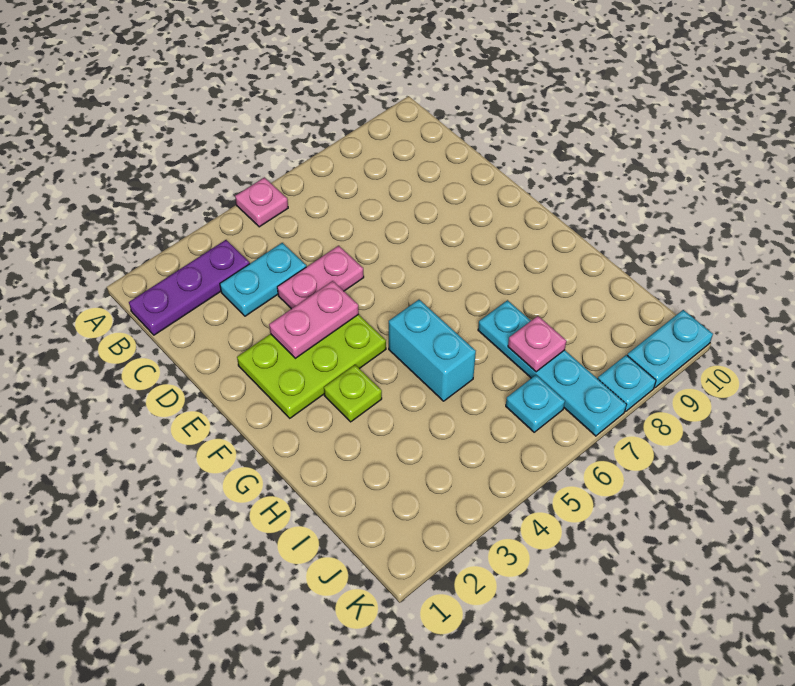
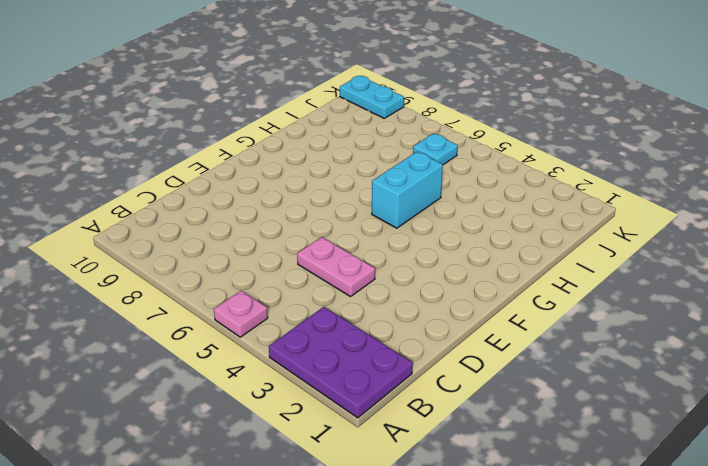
purple 2x3 plate [269,307,413,418] -> purple 1x3 plate [129,240,250,335]
none -> cyan 1x2 plate [220,243,306,316]
none -> lime 2x3 plate [237,314,386,418]
none -> lime 1x1 plate [324,365,382,422]

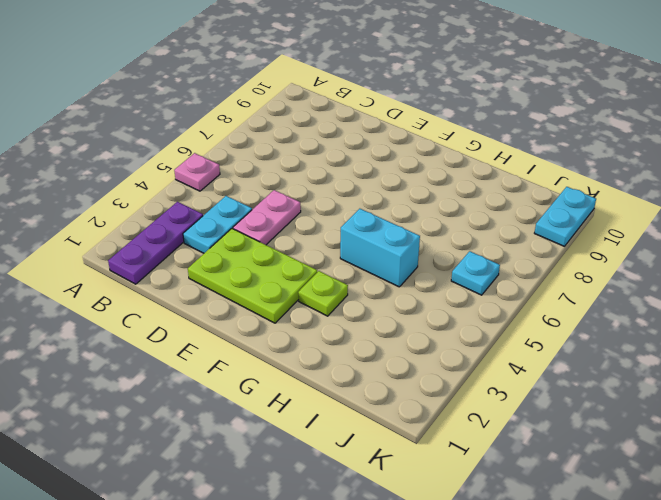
lime 2x3 plate [188,229,317,323] -> lime 2x3 plate turned to [237,314,386,418]
none -> cyan 1x4 plate [478,300,626,436]
none -> cyan 1x1 plate [598,355,656,412]
none -> pink 1x2 plate [269,281,359,358]

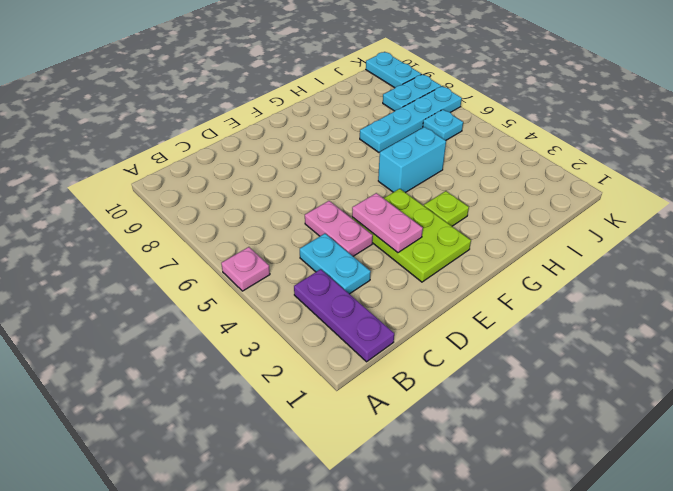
cyan 1x2 plate [383,74,441,111] -> cyan 1x1 plate [598,355,656,412]
none -> pink 1x1 plate [508,316,566,372]

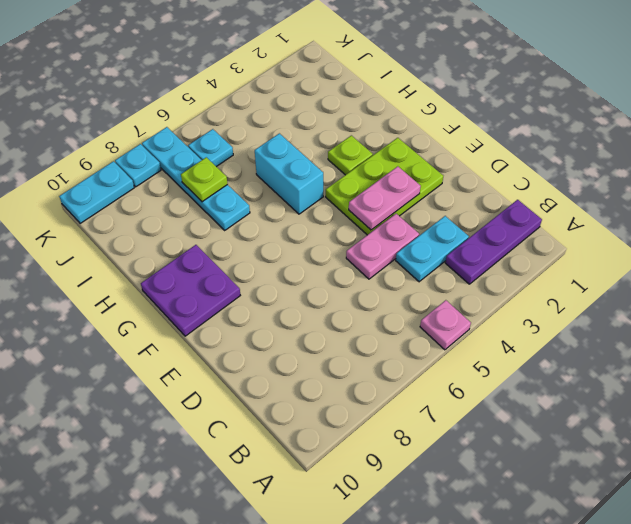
purple 2x2 plate [141,245,240,336] -> none
lime 1x1 plate [181,157,227,202] -> pink 1x1 plate [508,316,566,372]

